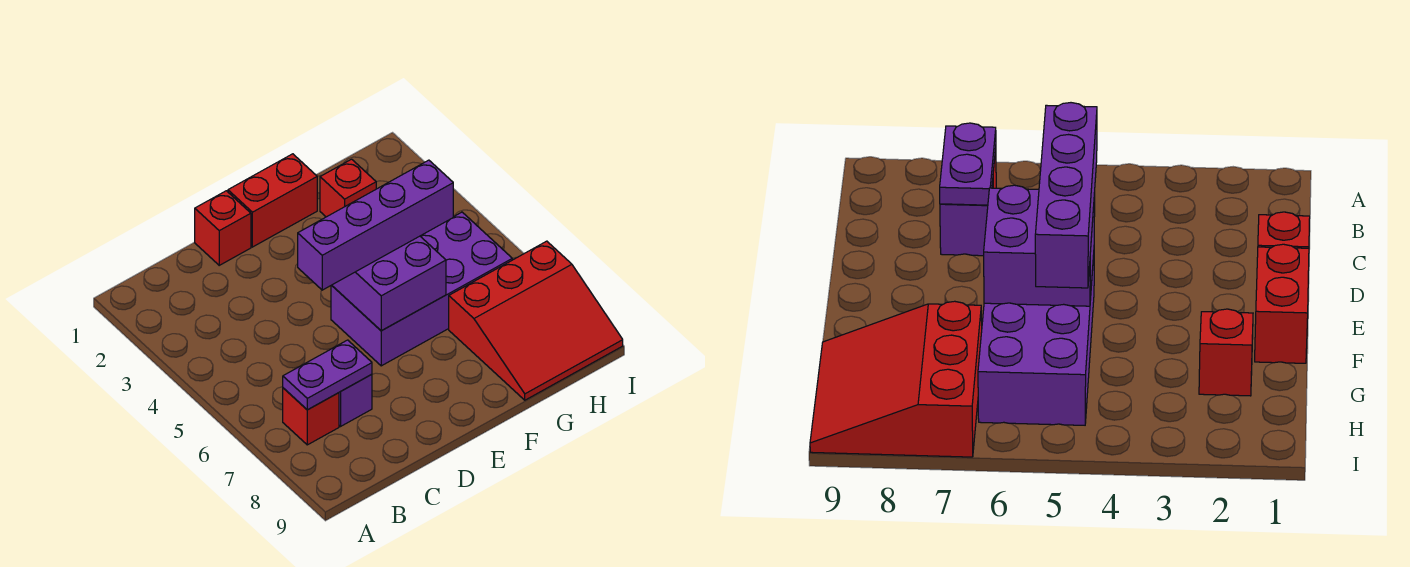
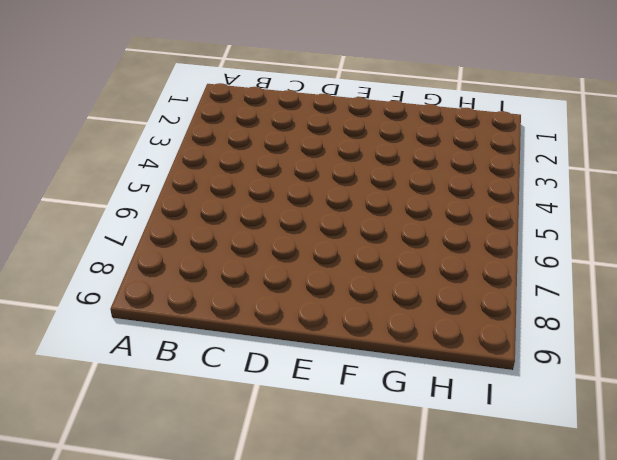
none -> red 1x1 brick [283,388,339,445]
none -> purple 1x1 brick [339,374,372,426]

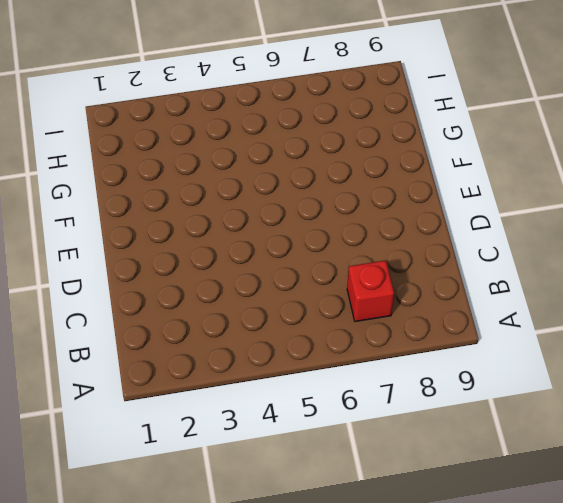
none -> purple 1x1 brick [339,374,372,426]
none -> red 1x1 brick [195,191,251,265]

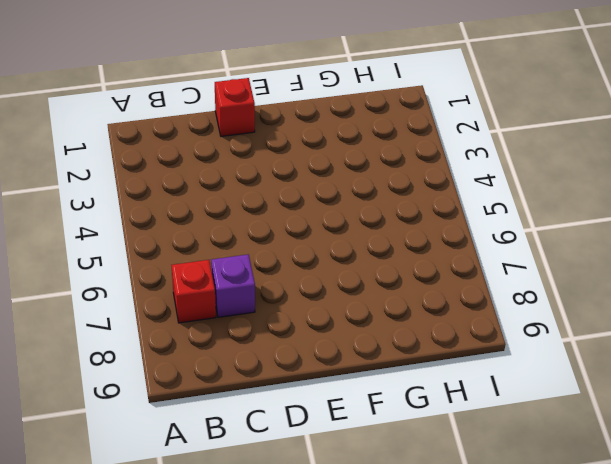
none -> red 1x2 brick [228,154,317,247]
none -> purple 2x4 brick [331,212,512,366]

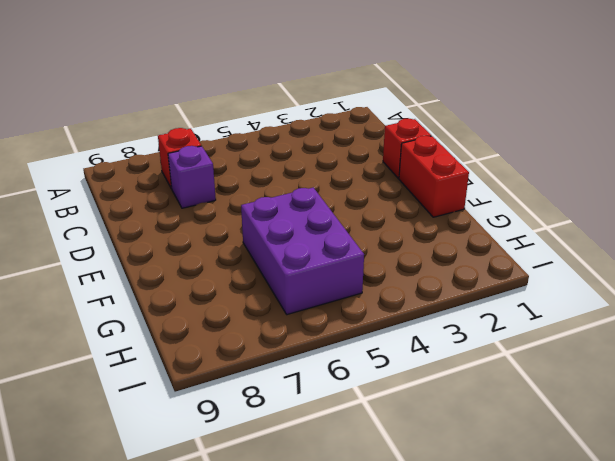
purple 2x3 brick [241,188,364,315] -> purple 2x4 brick [331,212,512,366]
none -> red 1x1 brick [320,159,376,217]
none -> red 3x3 slope [449,241,623,400]

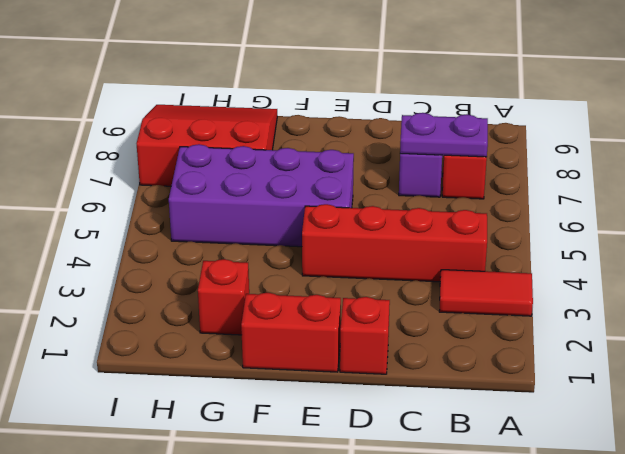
red 1x2 tile [439,270,533,316] -> none
red 1x4 brick [302,204,487,282] -> none
none -> purple 2x2 brick [332,236,446,331]
none -> purple 1x4 brick [298,160,453,290]

